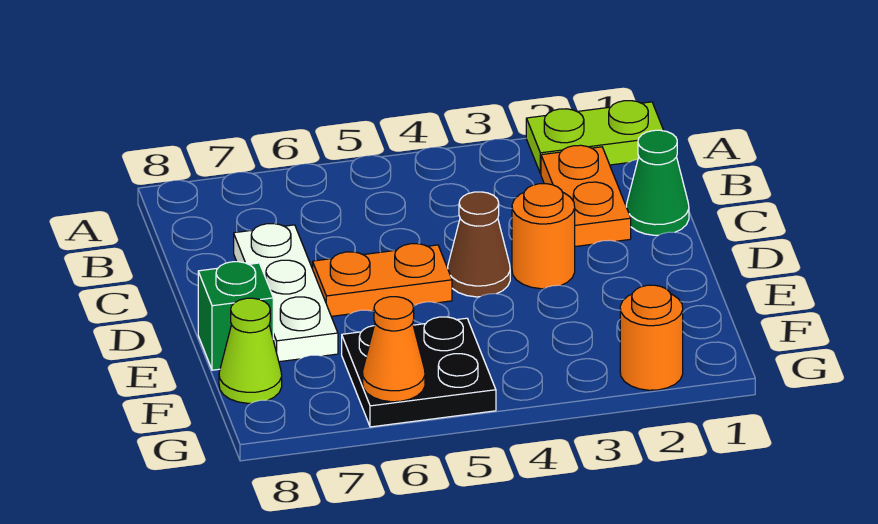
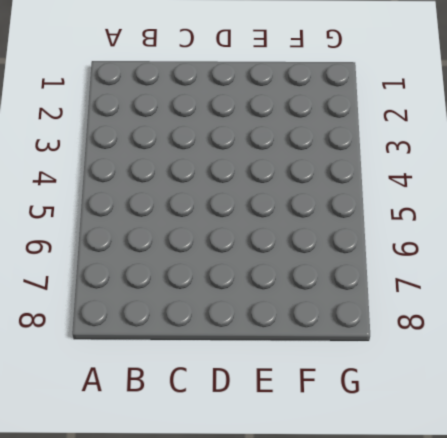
none -> lime 1x2 plate [526,101,664,174]
none -> orange 1x2 plate [541,145,631,246]
none -> green 1x1 cone [626,130,689,235]

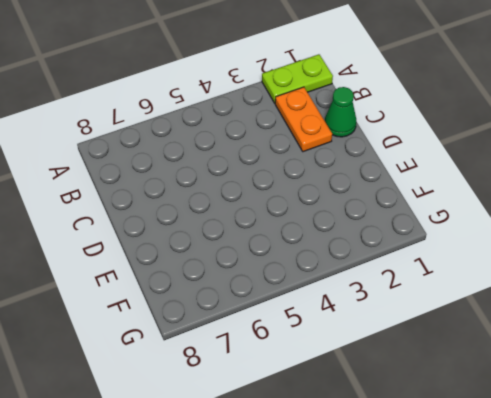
none -> white 1x3 plate [234,224,338,362]
none -> orange 1x1 round brick [512,184,575,289]
none -> brown 1x1 cone [448,192,510,297]

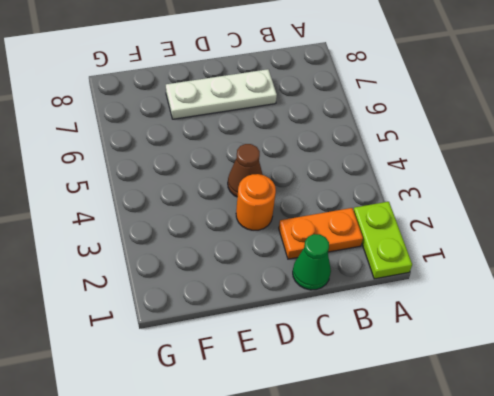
none -> orange 1x2 plate [313,244,452,316]
none -> green 1x1 brick [198,262,273,370]
none -> black 2x2 plate [342,317,496,427]

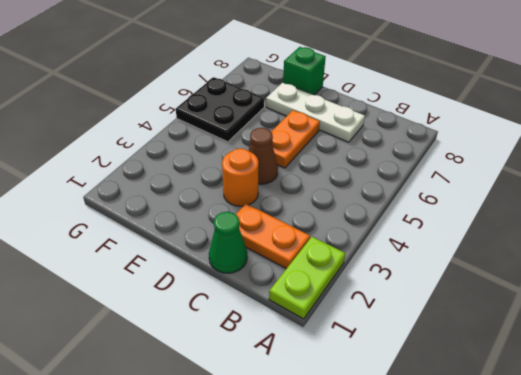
none -> lime 1x1 cone [219,298,282,403]
none -> orange 1x1 round brick [620,285,683,390]
none -> orange 1x1 cone [363,297,425,402]

